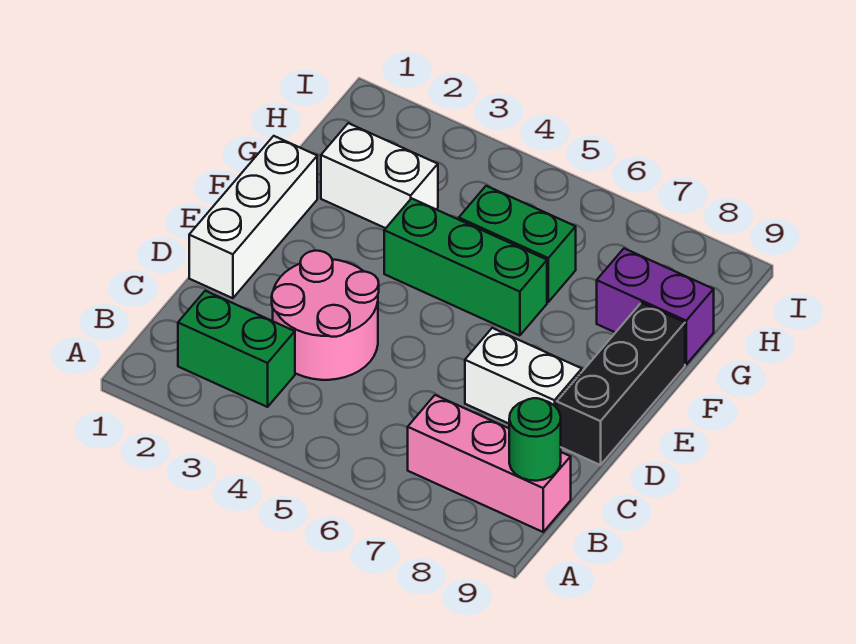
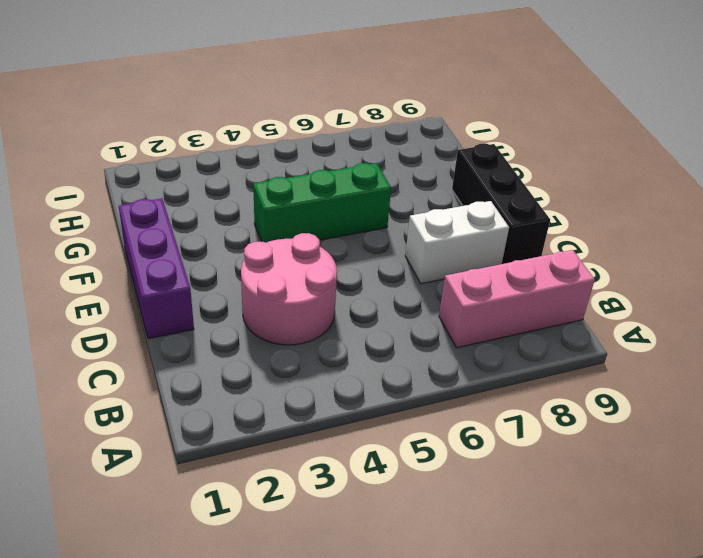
purple 1x3 brick [119,199,194,339] -> white 1x3 brick [189,136,317,298]
none -> green 1x2 brick [178,291,295,407]
none -> white 1x2 brick [321,123,438,228]

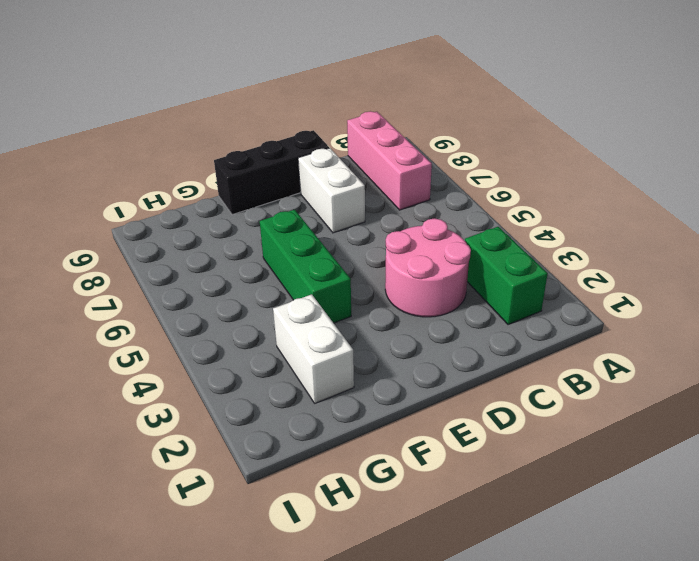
none -> white 1x3 brick [189,136,317,298]
none -> green 1x2 brick [459,186,576,302]

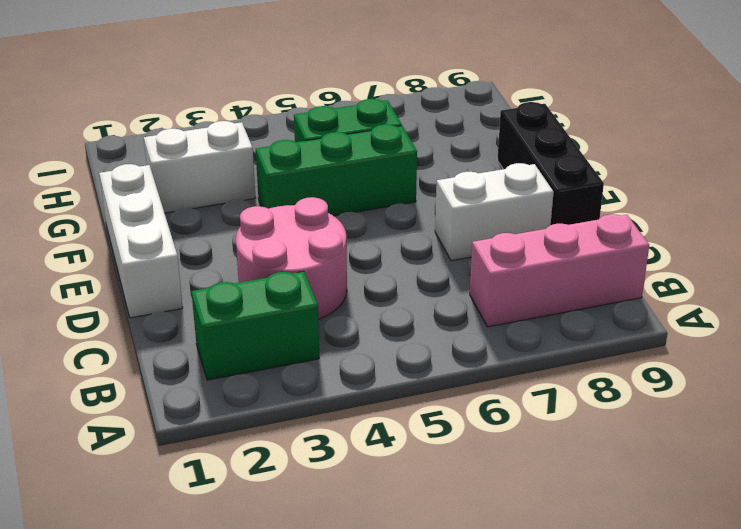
none -> purple 1x2 brick [597,248,714,364]
none -> green 1x1 round brick [509,398,561,481]

